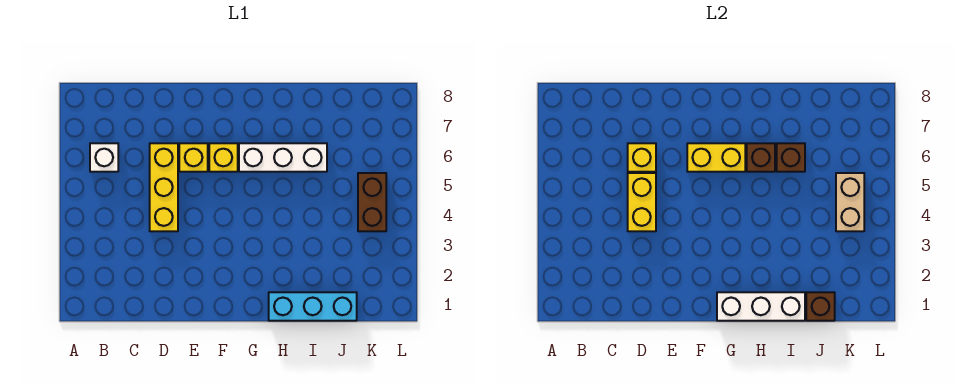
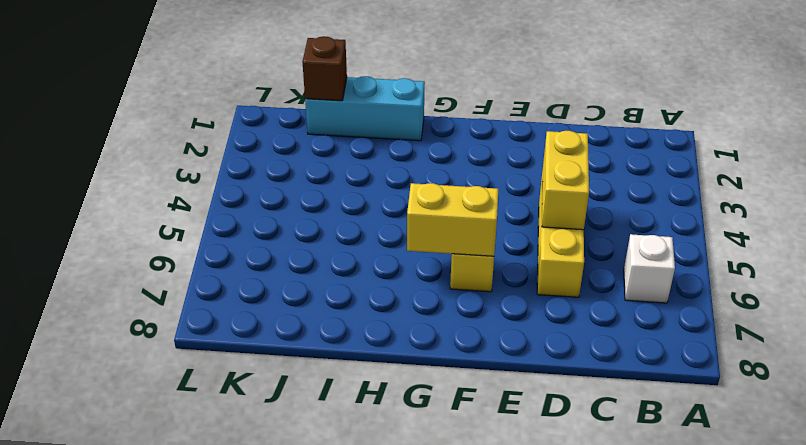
none -> yellow 1x1 brick [179,143,208,172]
none -> white 1x3 brick [239,143,327,172]
none -> brown 1x2 brick [358,173,386,231]

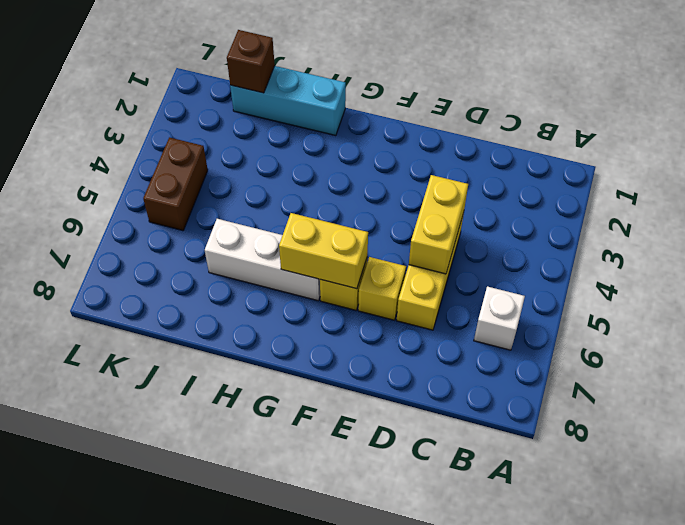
none -> yellow 1x1 brick [628,143,656,172]
none -> white 1x3 brick [717,292,805,321]
none -> brown 1x1 brick [747,143,775,172]

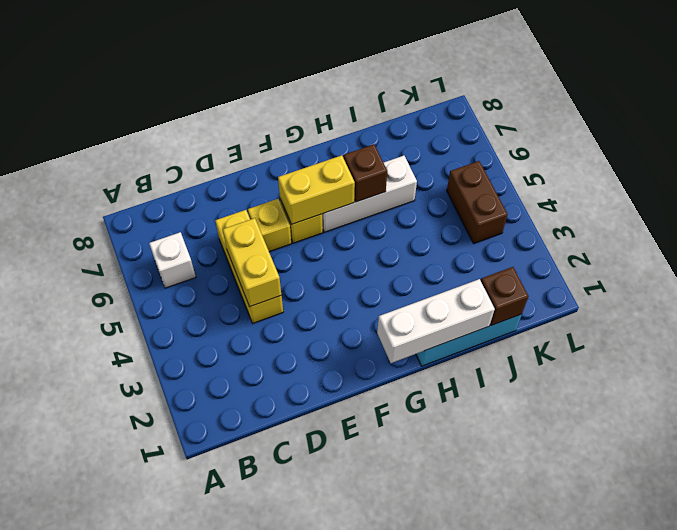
none -> yellow 1x1 brick [628,143,656,172]
none -> brown 1x1 brick [777,143,805,172]
none -> tan 1x2 brick [836,173,864,231]

